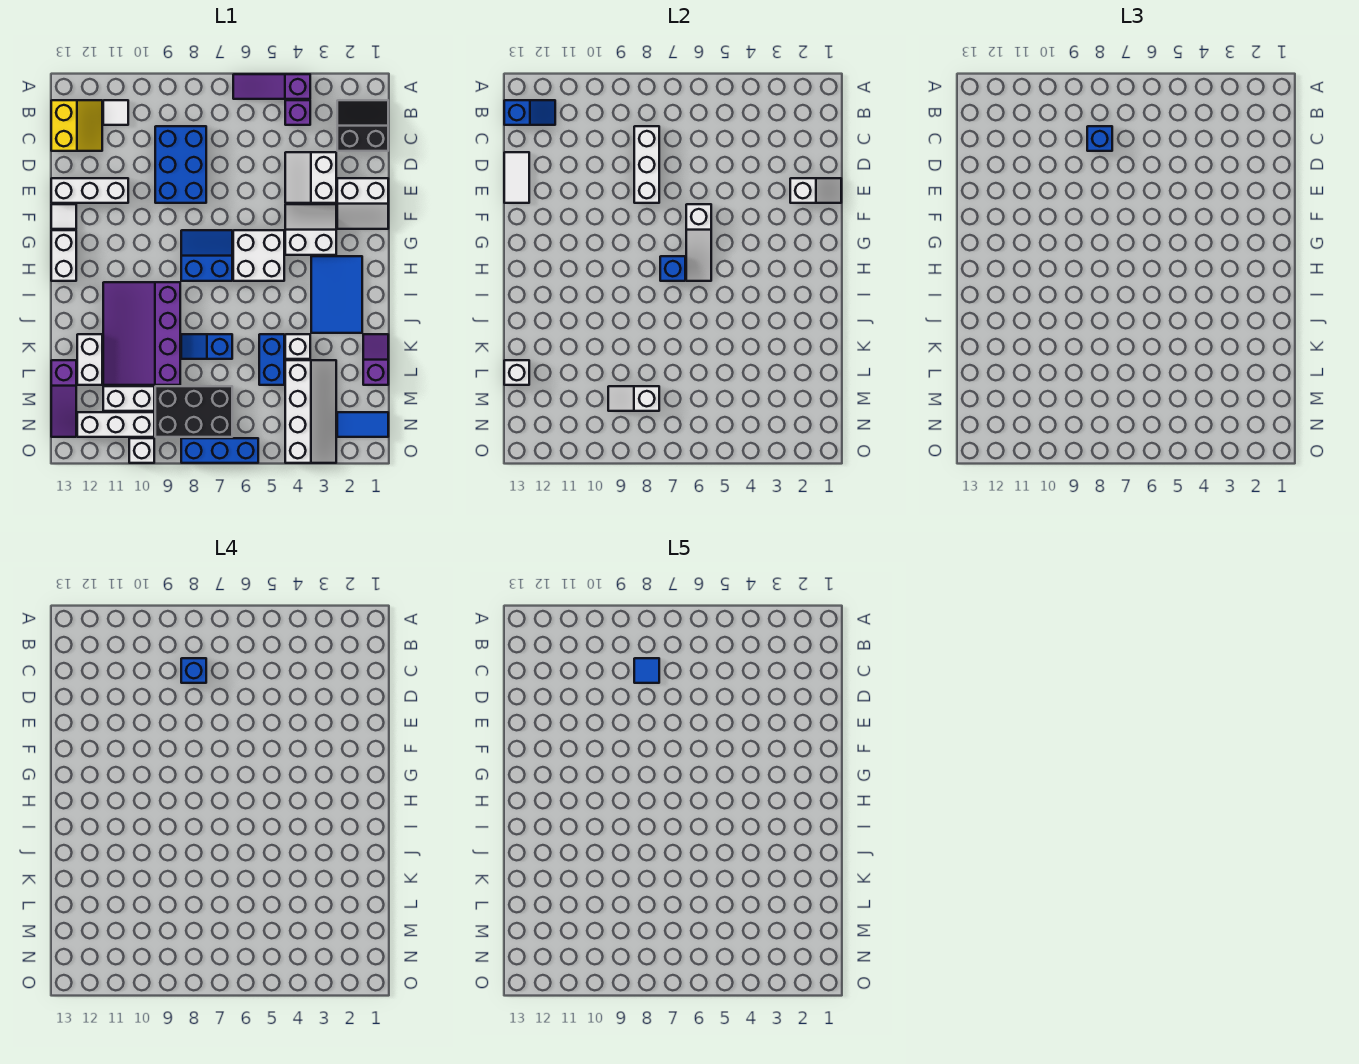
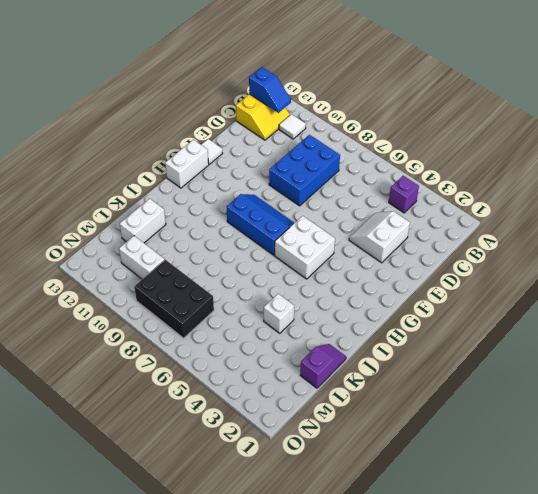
blue 2x3 slope [227,194,294,255] -> blue 2x2 slope [181,230,232,281]
none -> purple 1x3 slope [233,74,310,99]
none -> black 2x2 slope [337,100,388,151]
none -> white 2x2 slope [337,178,388,229]
none -> white 1x3 brick [51,178,128,203]

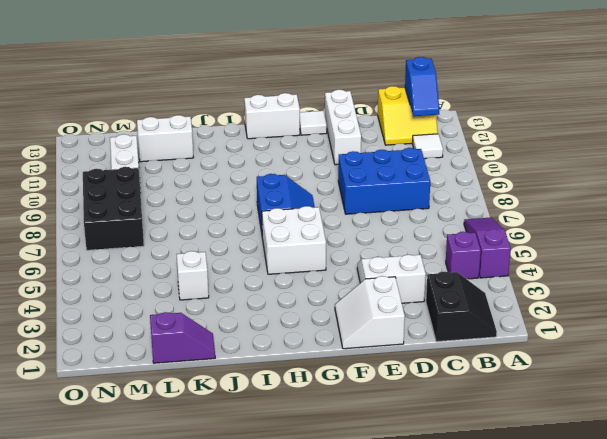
none -> white 2x2 slope [285,204,336,255]
none -> blue 2x3 tile [311,256,362,333]
none -> purple 3x4 slope [103,282,180,385]
none -> blue 1x2 brick [259,334,284,385]

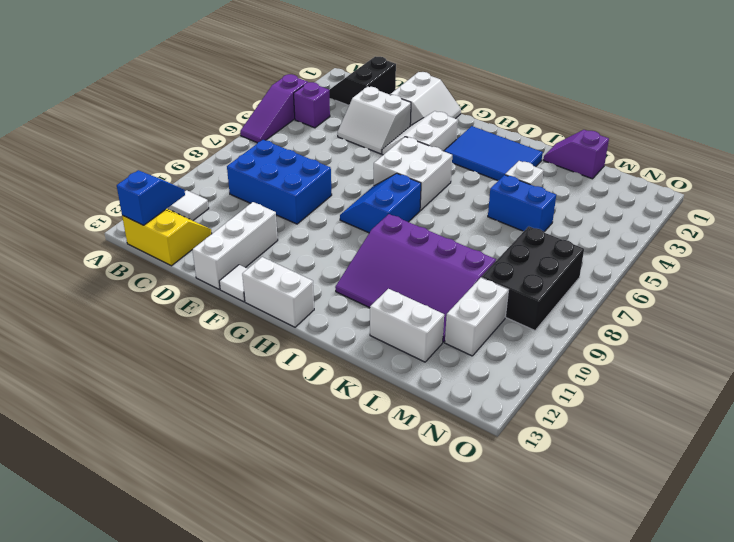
none -> blue 1x2 slope [181,334,232,359]
none -> white 2x4 slope [285,360,336,463]
none -> purple 1x3 slope [51,360,76,437]
none -> blue 1x2 tile [337,412,388,437]

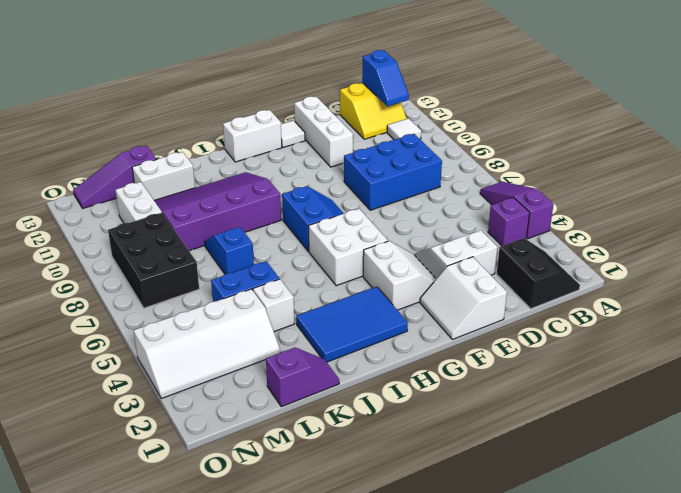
none -> blue 1x2 tile [337,412,388,437]
none -> white 1x3 brick [77,412,154,437]
none -> blue 1x3 brick [181,438,258,463]
none -> white 1x1 brick [129,438,154,463]

